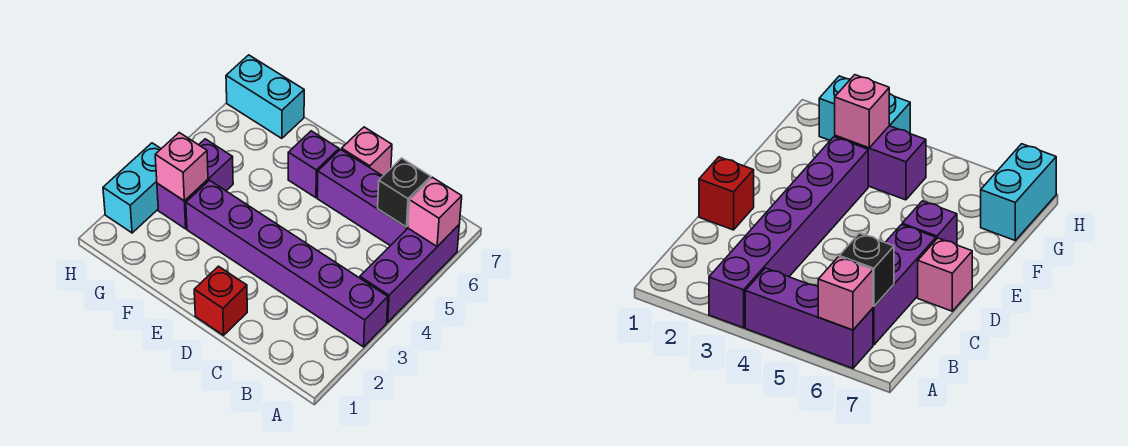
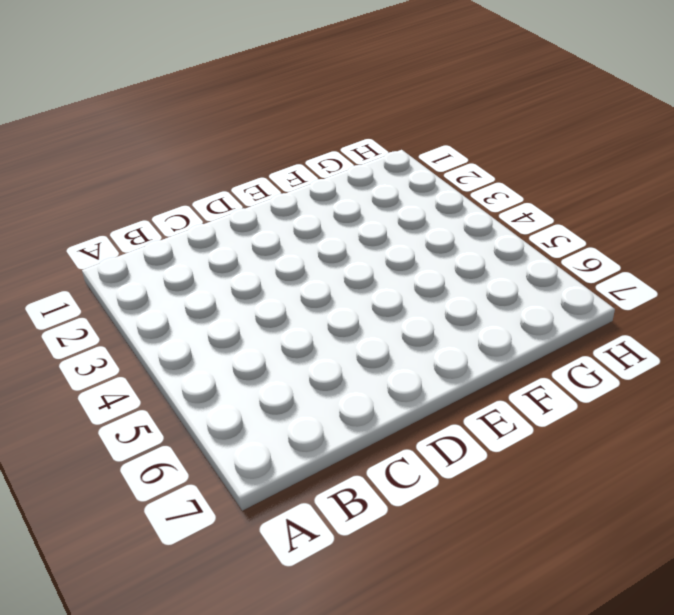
none -> purple 1x6 brick [186,180,388,347]
none -> purple 1x3 brick [360,225,459,322]
none -> purple 1x3 brick [317,150,408,246]

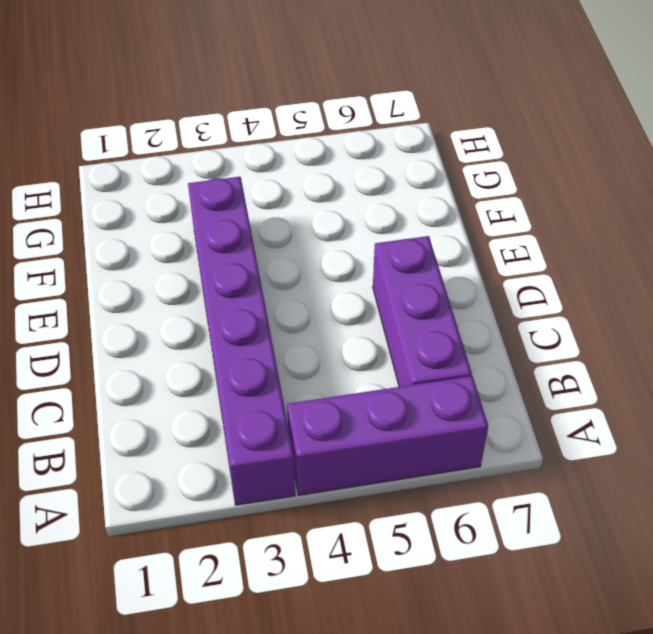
none -> red 1x1 brick [194,266,247,335]
none -> pink 1x1 brick [342,127,392,176]
none -> purple 1x1 brick [288,131,339,198]

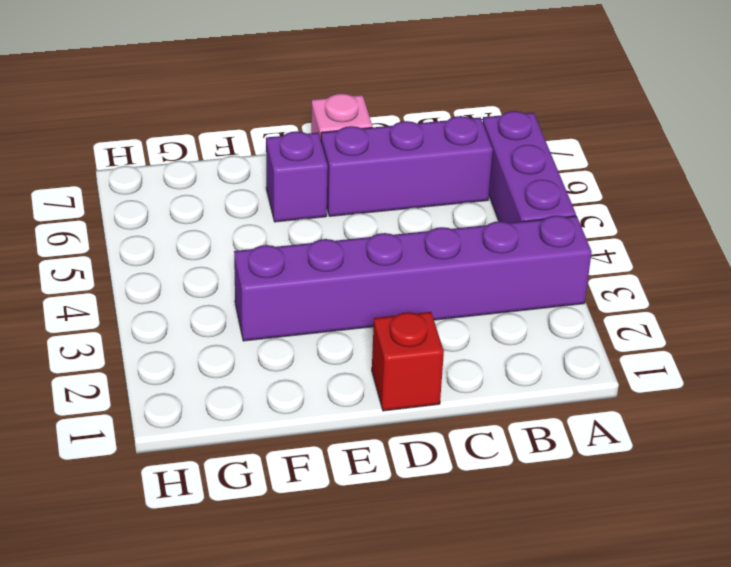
none -> purple 1x2 brick [157,139,233,229]
none -> cyan 1x2 brick [226,55,304,138]
none -> cyan 1x2 brick [103,143,161,233]

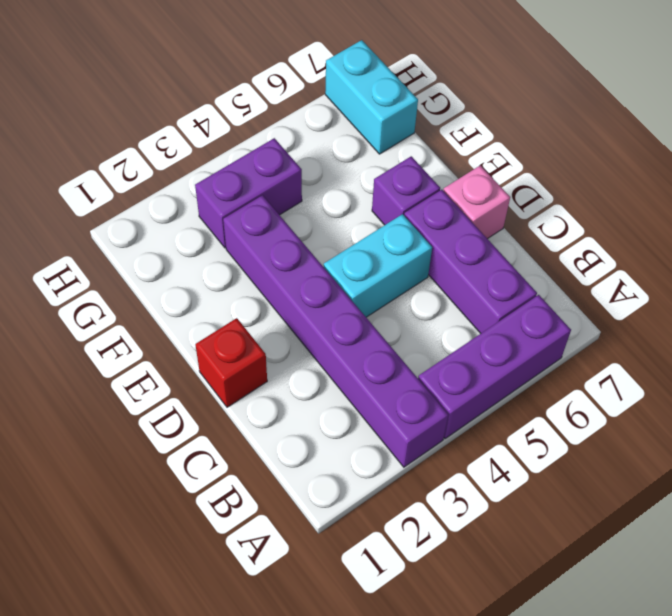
cyan 1x2 brick [324,214,432,317] -> cyan 1x2 brick moved to [103,143,161,233]
none -> pink 1x1 brick [408,177,462,246]
none -> black 1x1 brick [378,158,431,227]
none -> pink 1x1 brick [155,133,208,201]

